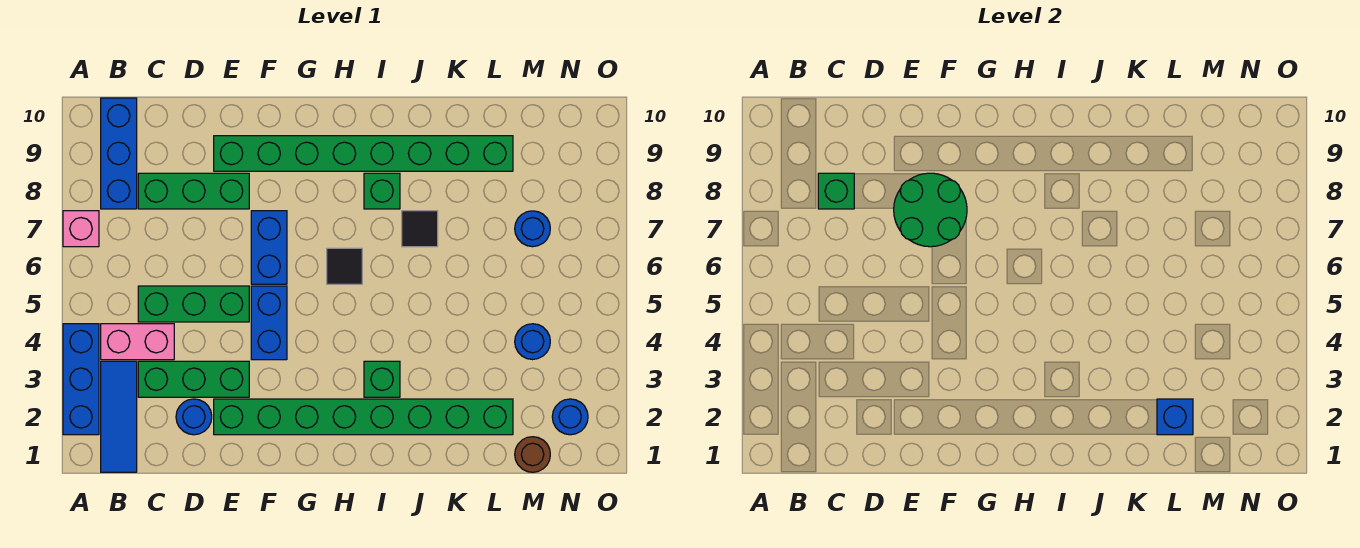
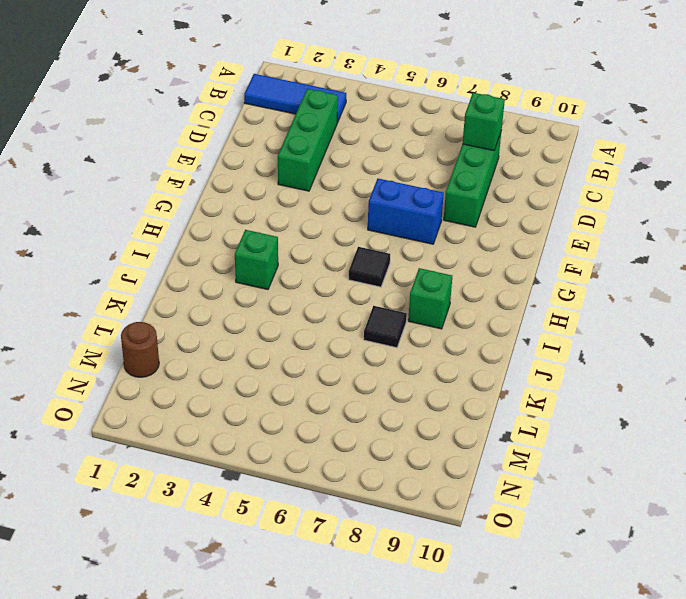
none -> blue 1x3 brick [63,324,99,435]
none -> pink 1x1 brick [63,211,99,247]
none -> pink 1x2 brick [101,324,174,360]

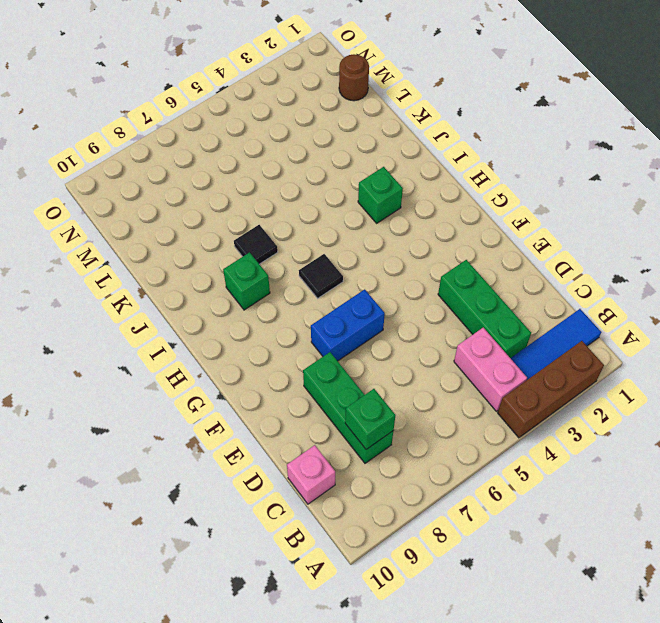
brown 1x3 brick [498,341,604,438] -> blue 1x3 brick [63,324,99,435]
pink 1x1 brick [287,445,335,504] -> pink 1x1 brick moved to [63,211,99,247]
none -> blue 1x3 brick [101,98,137,209]
none -> green 1x3 brick [138,286,249,322]
none -> blue 1x1 round brick [176,399,212,435]

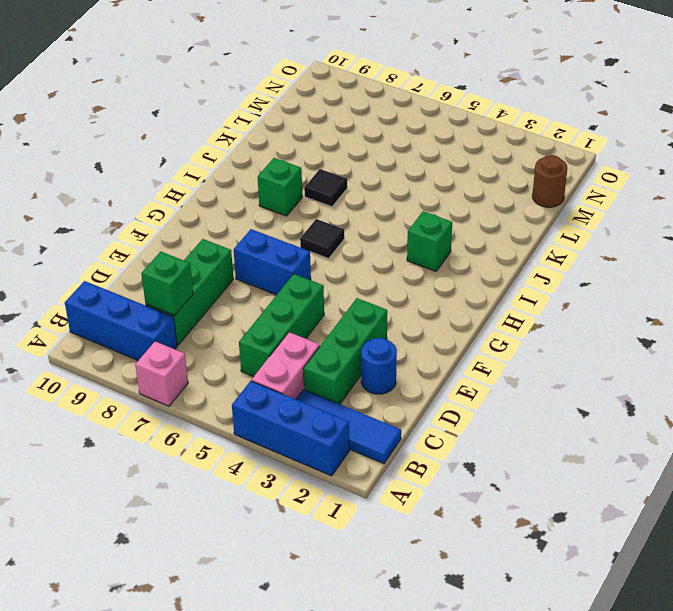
none -> green 1x8 brick [214,399,513,435]
none -> green 1x8 brick [214,136,513,171]
none -> blue 1x2 brick [251,286,287,360]

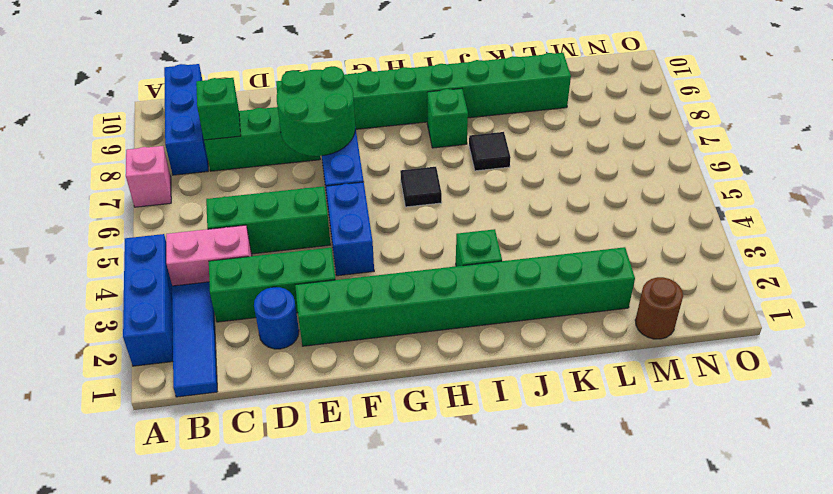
none -> blue 1x1 round brick [515,324,550,360]
none -> blue 1x1 round brick [515,211,550,247]
none -> blue 1x1 round brick [552,399,588,435]

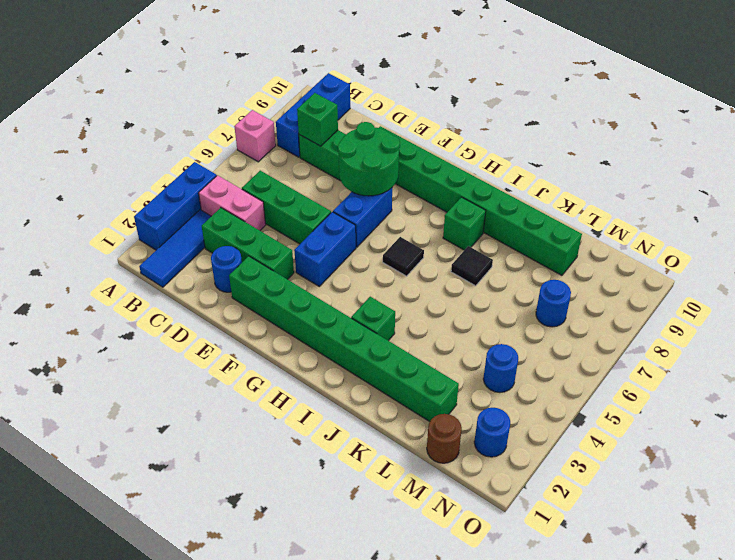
none -> blue 1x1 brick [1157,399,1193,435]

